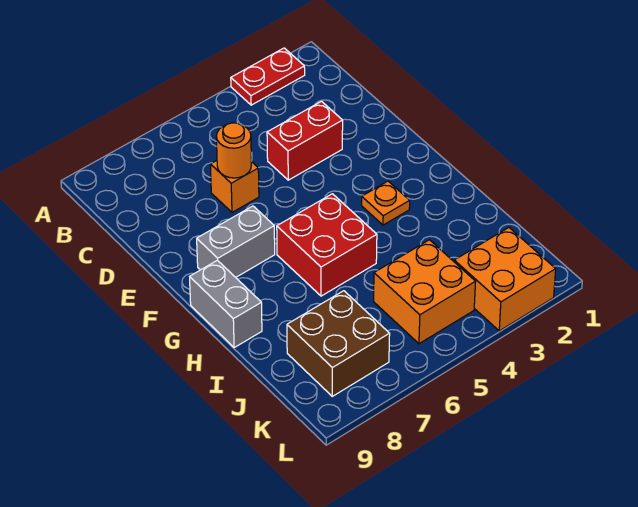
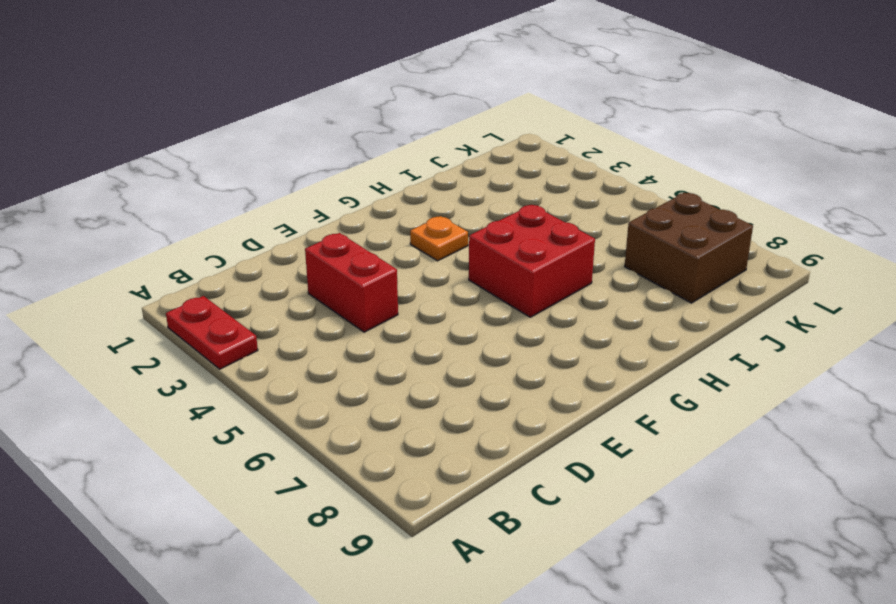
none -> orange 1x1 brick [210,161,259,212]
none -> grey 1x2 brick [197,206,275,277]

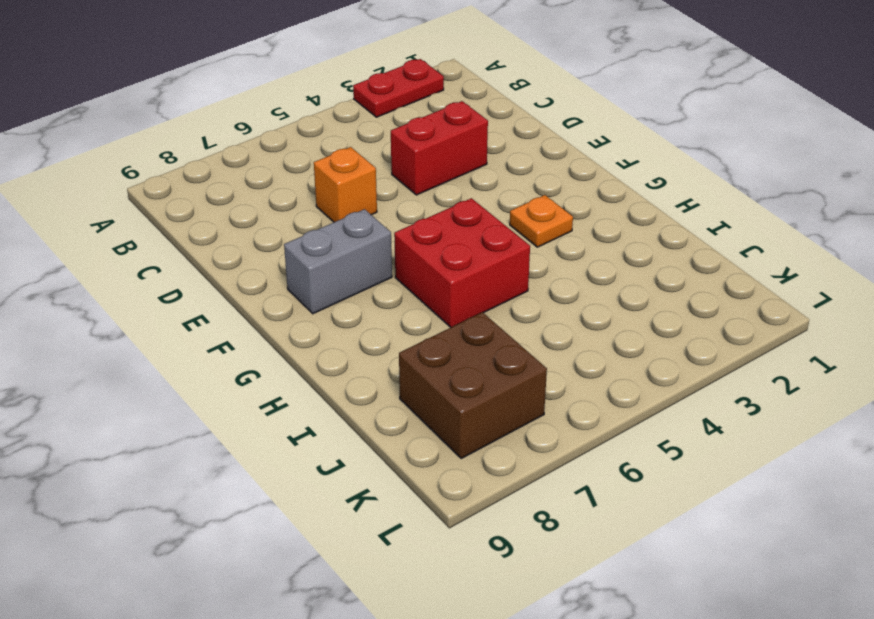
none -> grey 1x2 brick [190,260,262,347]
none -> orange 2x2 brick [374,240,476,344]

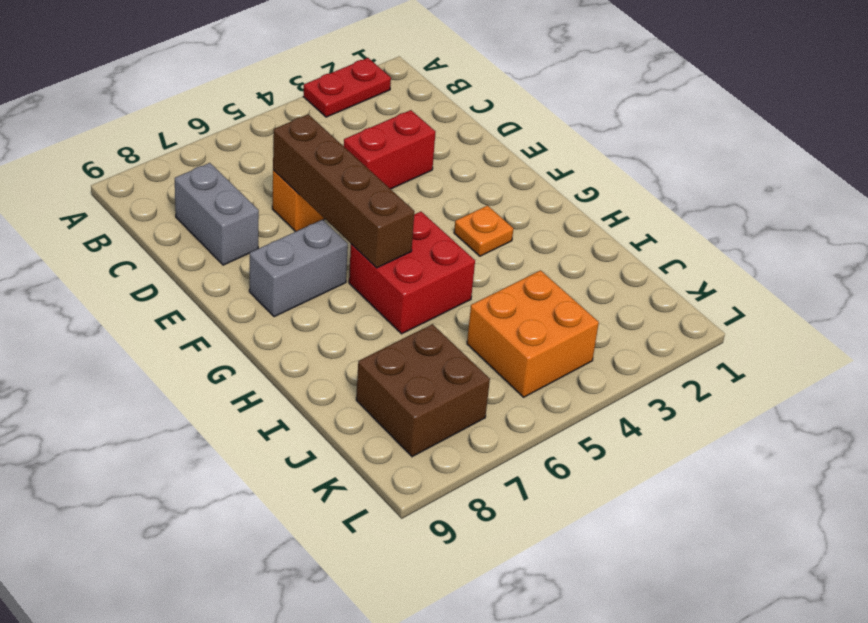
grey 1x2 brick [175,163,259,265] -> grey 1x2 brick moved to [190,260,262,347]
brown 1x4 brick [273,114,415,268] -> orange 1x1 round brick [216,123,251,178]
none -> orange 2x2 brick [454,228,556,331]

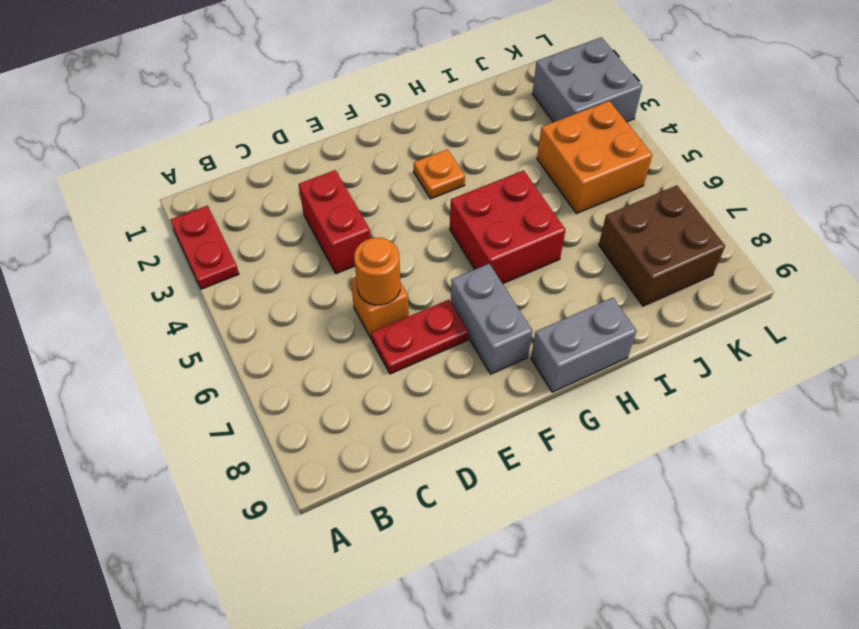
red 1x2 plate [371,300,468,374] -> none
grey 2x2 brick [532,37,642,122] -> orange 2x2 brick [454,228,556,331]

